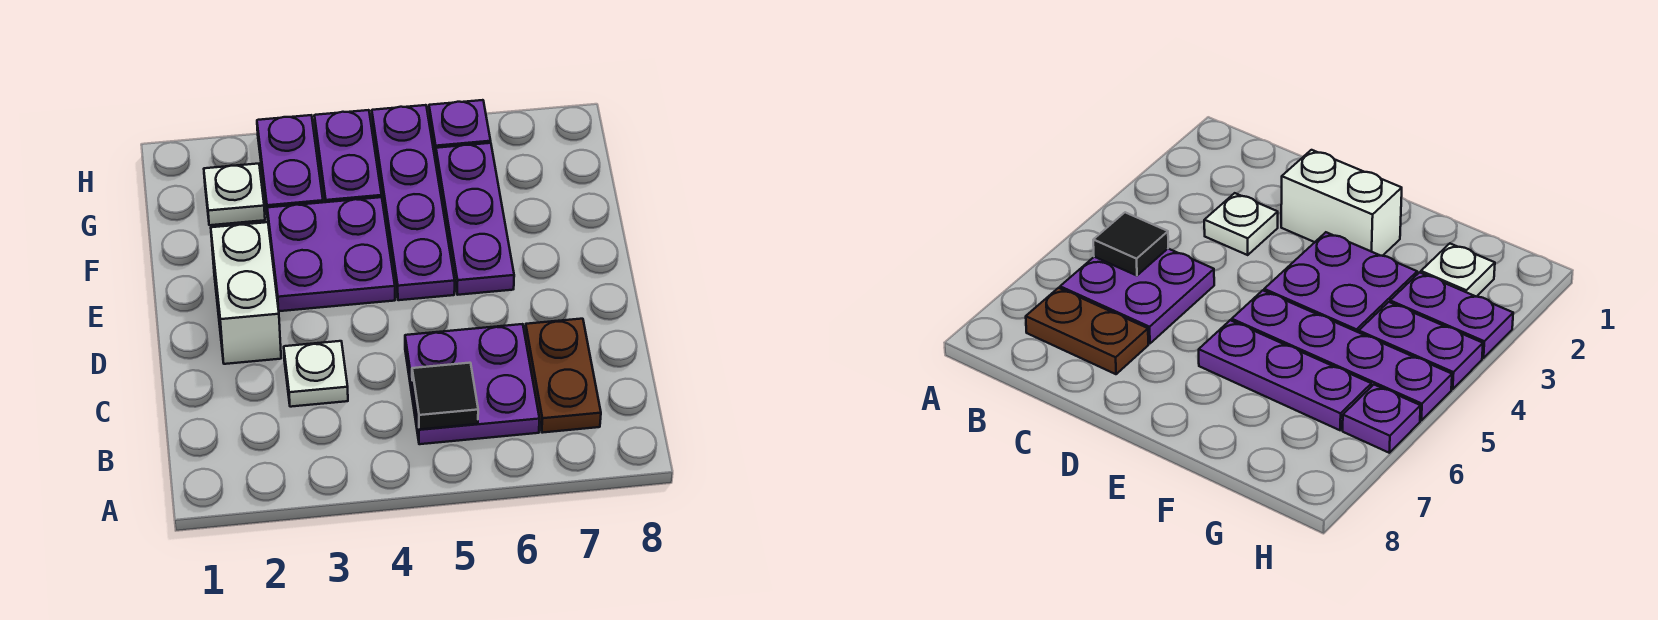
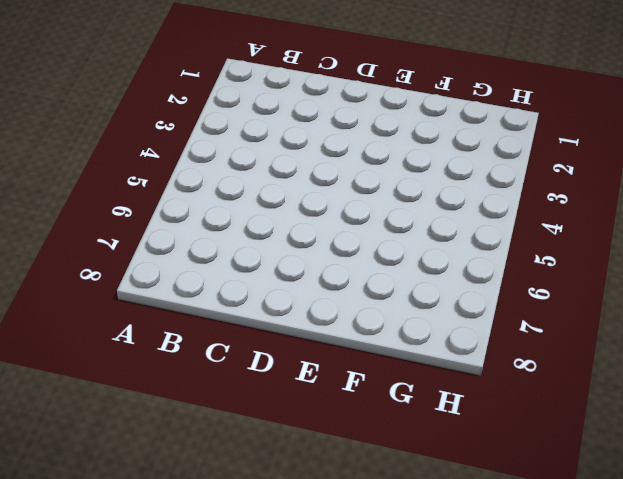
none -> purple 2x2 plate [405,324,539,444]
none -> brown 1x2 plate [525,319,601,433]
none -> white 1x1 plate [284,341,348,407]

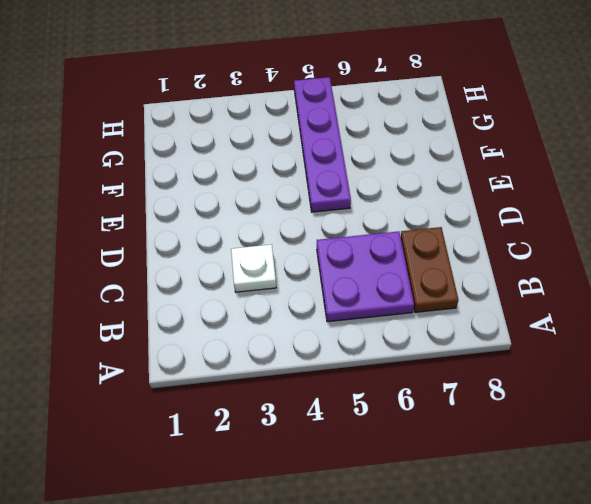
none -> white 1x2 brick [211,222,281,364]
none -> purple 2x2 plate [267,197,395,311]
none -> purple 1x3 plate [436,143,514,295]

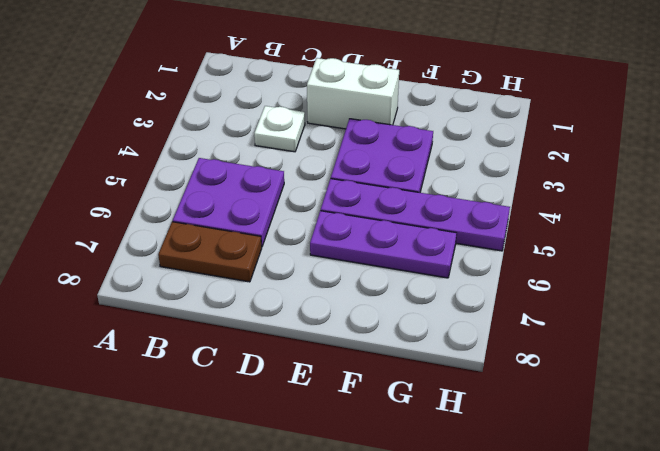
none -> white 1x1 plate [204,164,265,225]
none -> purple 1x2 plate [257,115,323,217]
none -> purple 1x2 plate [314,110,382,202]

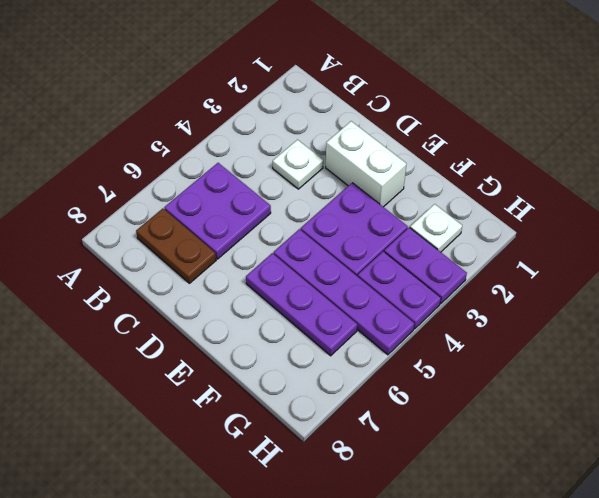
none -> purple 1x1 plate [429,100,491,160]
none -> black 1x1 tile [412,363,478,430]

